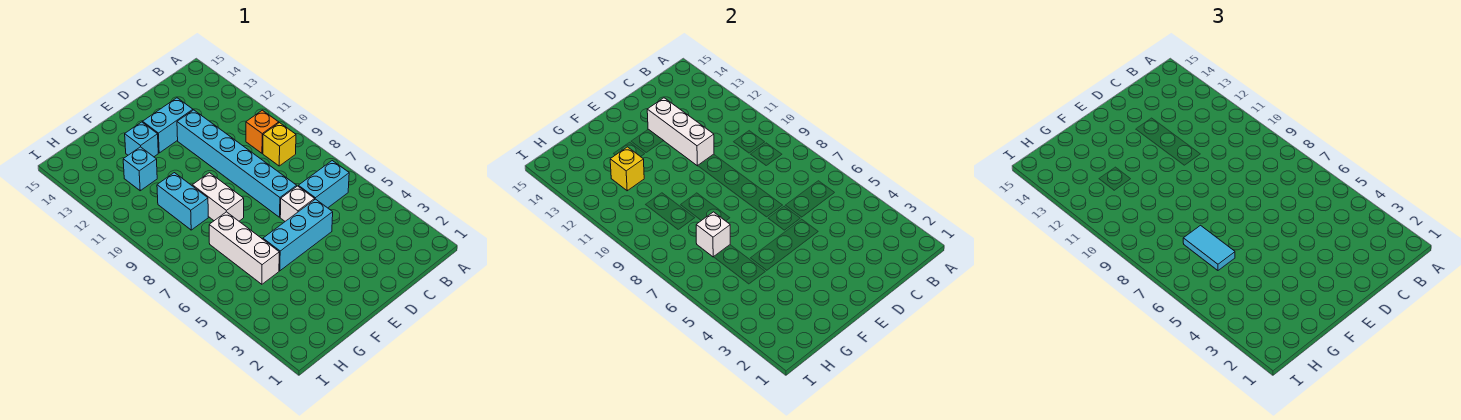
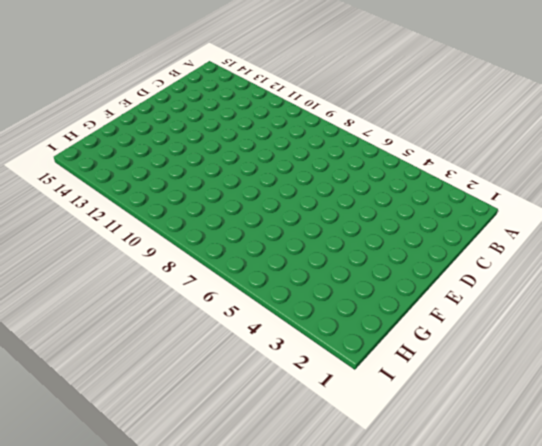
none -> cyan 1x2 brick [298,161,349,208]
none -> yellow 1x1 brick [263,123,296,166]
none -> orange 1x1 brick [246,110,279,153]

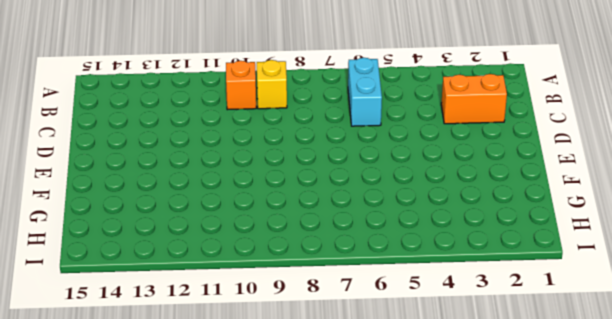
orange 1x2 brick [441,74,507,124] -> none
none -> cyan 1x3 brick [263,199,333,271]
none -> white 1x1 brick [280,186,315,221]
none -> cyan 1x6 brick [177,110,297,217]

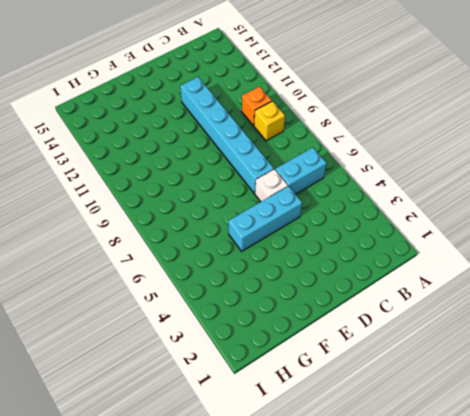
none -> cyan 1x2 brick [143,98,193,153]
none -> white 1x2 brick [192,173,244,221]
none -> cyan 1x1 brick [125,122,158,157]

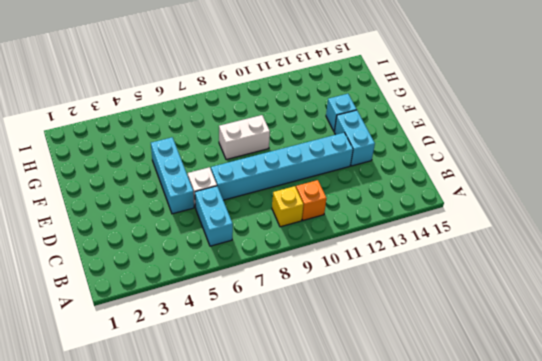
none -> white 1x3 brick [209,212,279,284]
none -> cyan 1x2 brick [157,173,208,230]
none -> cyan 1x1 brick [123,147,157,191]

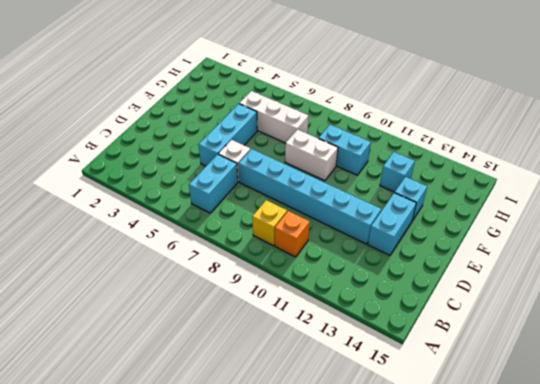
none -> white 1x3 brick [647,98,714,166]
none -> white 1x1 brick [696,212,730,257]
none -> yellow 1x1 brick [610,147,644,191]

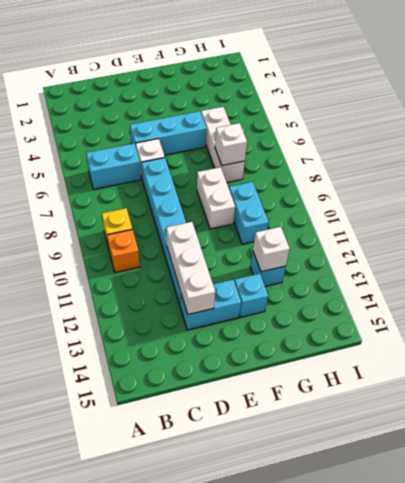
white 1x1 brick [253,227,290,272] -> yellow 1x1 brick [610,147,644,191]
none -> cyan 1x2 tile [1183,225,1235,270]

